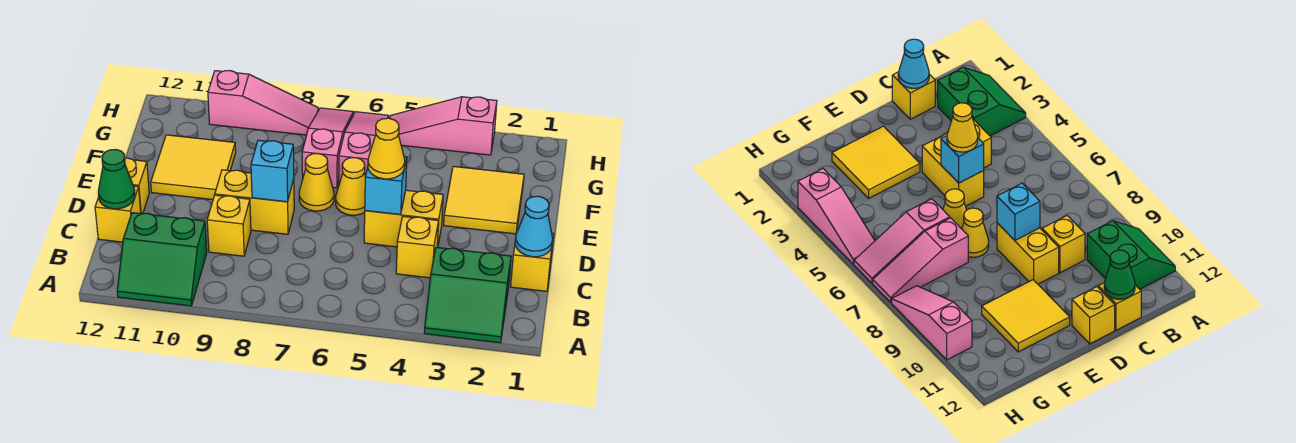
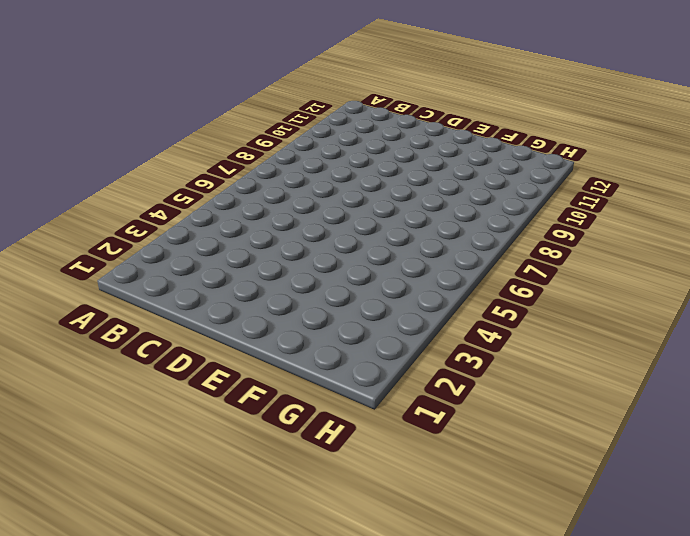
none -> green 2x2 slope [424,247,511,343]
none -> green 2x2 slope [117,213,207,306]
none -> yellow 1x1 brick [511,229,554,291]

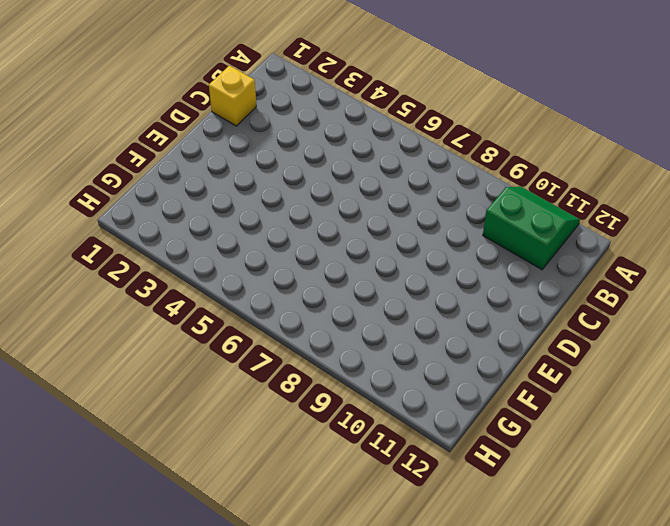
none -> green 2x2 slope [424,247,511,343]
none -> yellow 1x1 brick [396,216,439,278]
none -> yellow 1x1 brick [207,195,251,256]

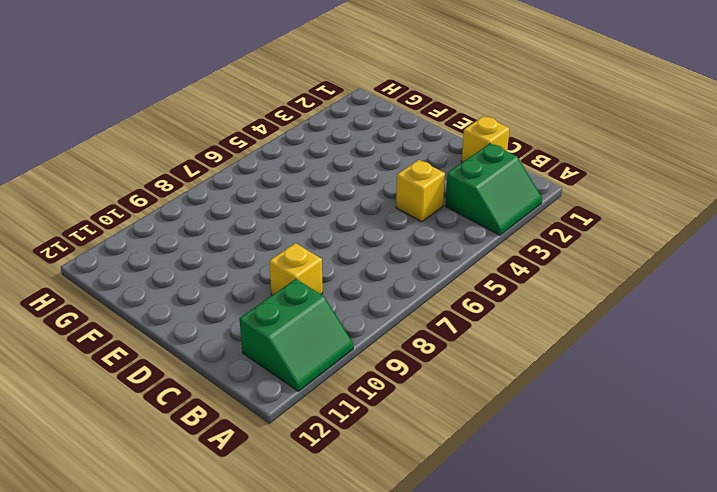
none -> yellow 1x1 brick [95,186,141,242]
none -> yellow 1x2 brick [364,190,443,248]
none -> yellow 1x2 brick [215,170,294,234]

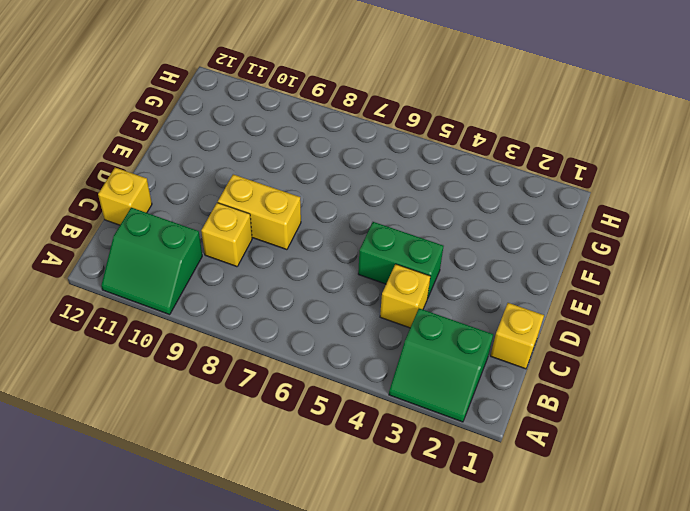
green 1x2 brick [358,222,443,299] -> yellow 1x2 brick [364,190,443,248]
none -> yellow 1x1 brick [125,158,149,214]
none -> yellow 2x2 tile [444,166,524,234]
none -> yellow 1x1 cone [336,158,365,215]

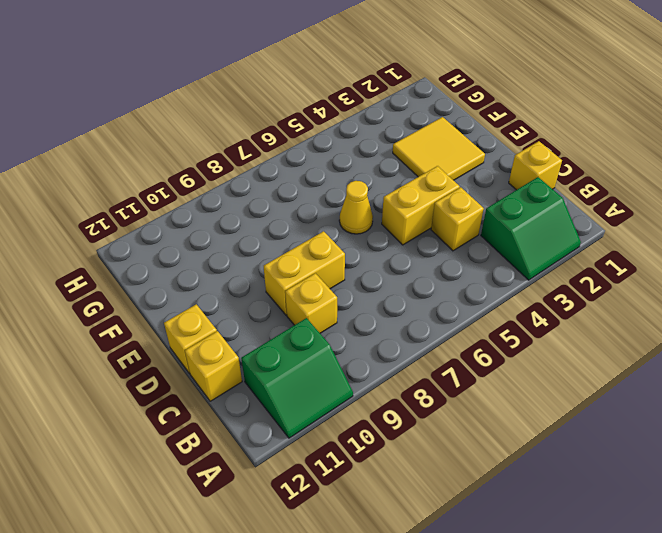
none -> yellow 1x1 cone [299,154,334,211]
none -> yellow 2x2 tile [151,135,236,200]
none -> pink 1x3 slope [339,112,389,183]

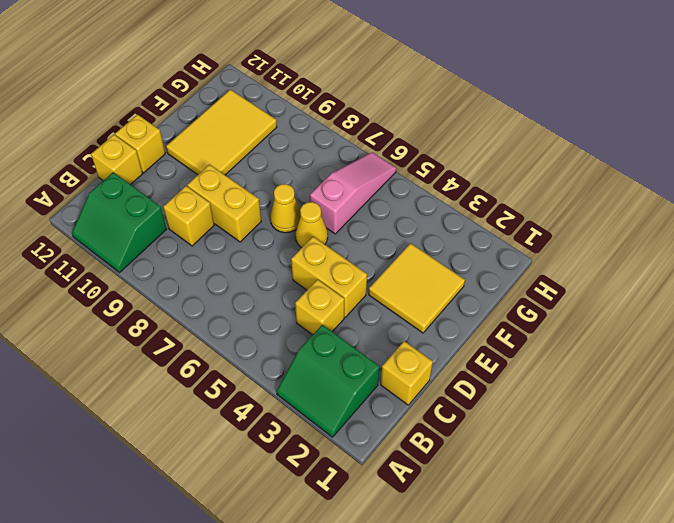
yellow 2x3 tile [166,90,277,175] -> yellow 2x2 tile [151,135,236,200]
none -> pink 1x3 slope [302,108,354,188]
none -> pink 1x3 slope [390,97,497,155]
none -> pink 1x3 slope [208,70,318,135]

